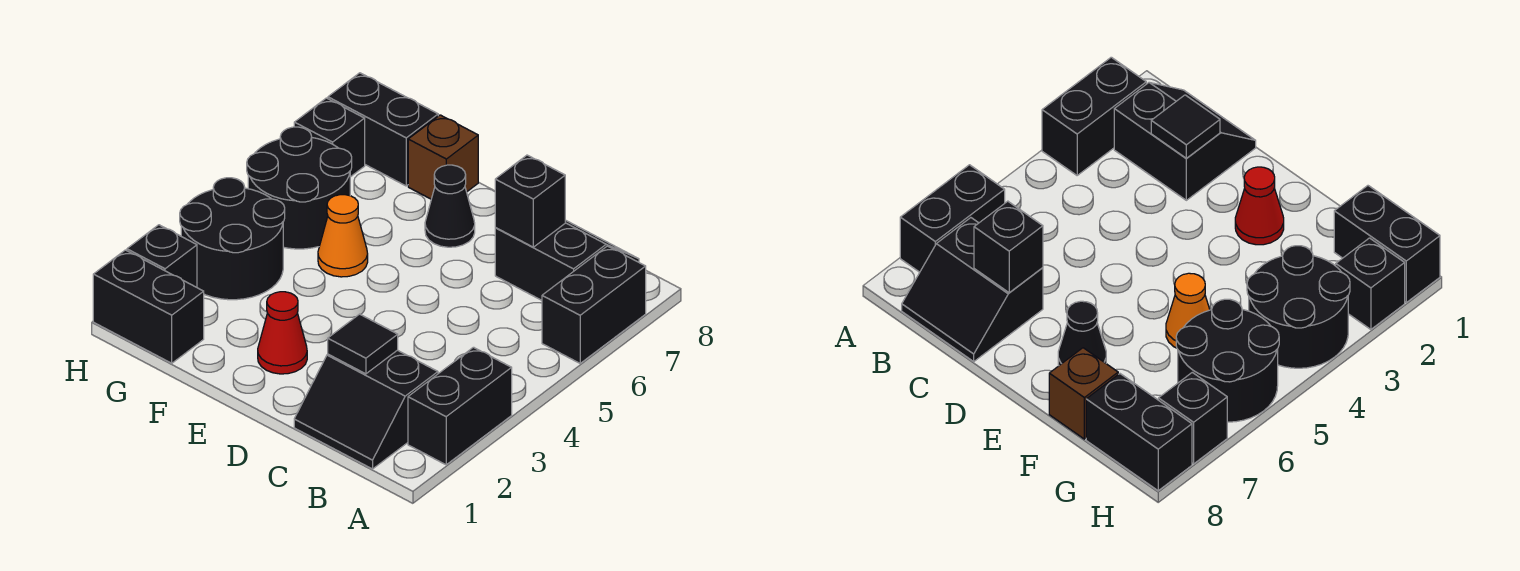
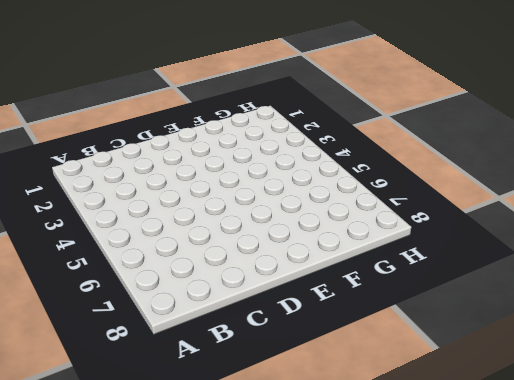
none -> black 1x2 brick [408,347,512,465]
none -> black 1x2 brick [542,246,646,363]
none -> black 2x2 slope [294,350,438,469]

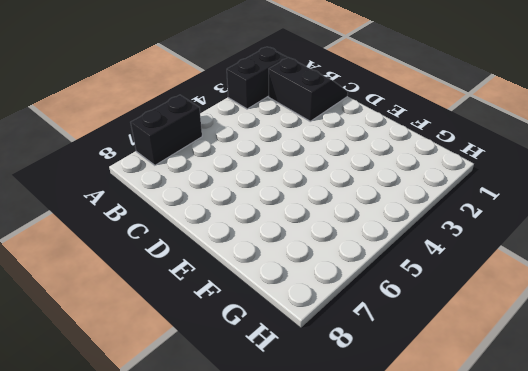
none -> black 2x2 slope [495,220,639,300]
none -> red 1x1 cone [258,292,307,374]
none -> black 1x1 cone [425,165,475,247]

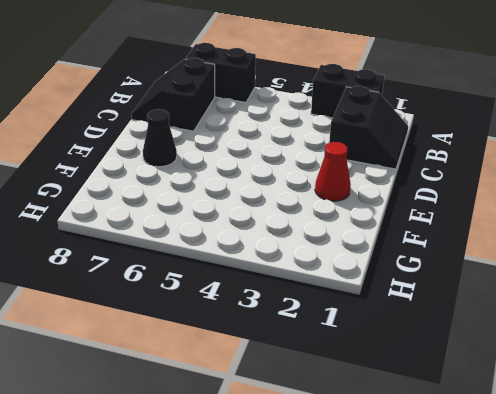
none -> orange 1x1 cone [318,195,368,277]
none -> brown 1x1 brick [408,115,478,199]
none -> black 1x2 brick [93,250,204,363]

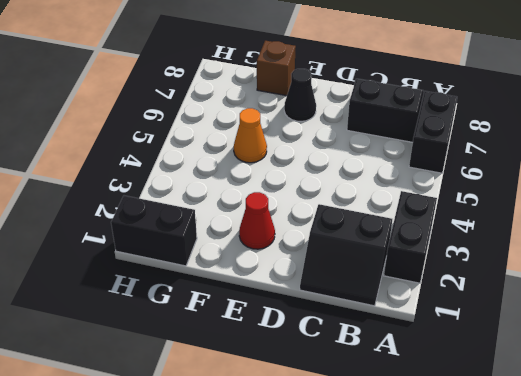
none -> black 2x2 round brick [180,178,285,300]
none -> black 2x2 round brick [247,127,352,249]
none -> black 1x2 brick [328,73,438,186]

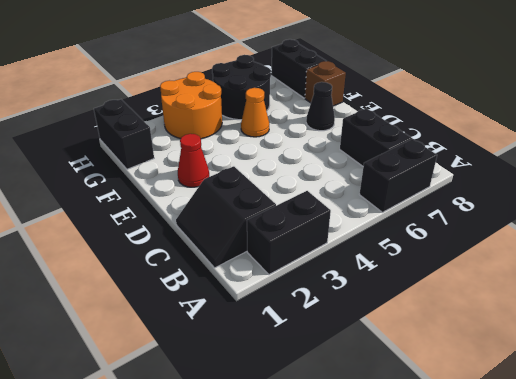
orange 2x2 round brick [160,72,222,139] -> black 2x2 round brick [180,178,285,300]
none -> black 1x1 brick [127,225,197,287]
none -> black 1x1 brick [294,98,365,177]
none -> black 1x1 tile [328,314,398,374]

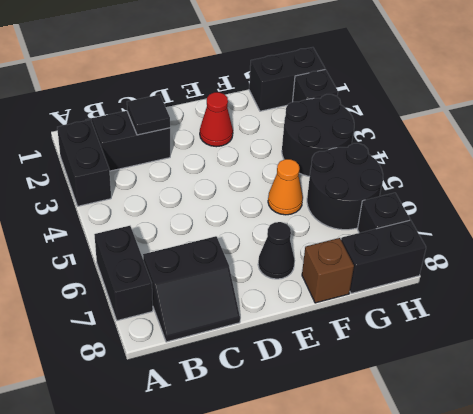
none -> black 1x1 brick [495,155,565,247]

